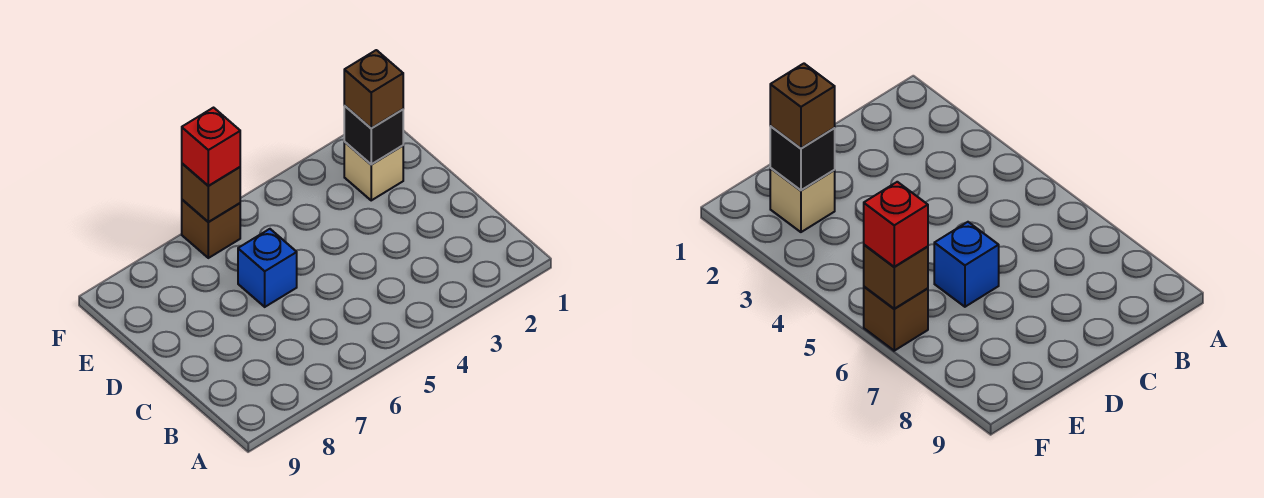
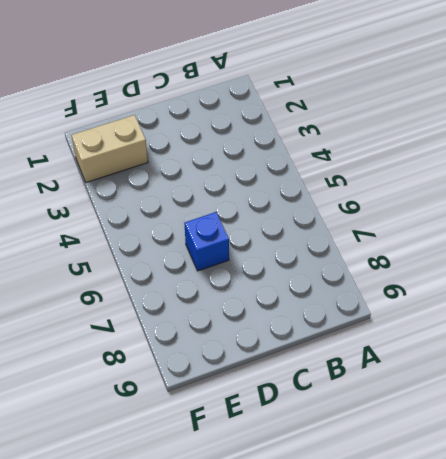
tan 1x2 brick [72,115,148,183] -> tan 1x1 brick [344,142,403,200]
none -> brown 1x1 brick [182,200,240,258]
none -> black 1x1 brick [344,106,403,164]

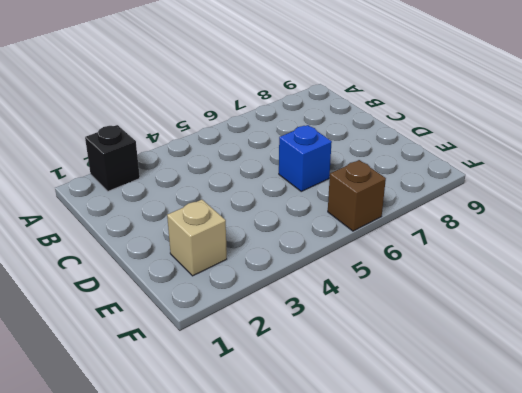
black 1x1 brick [85,125,140,191] -> black 1x1 brick moved to [344,106,403,164]
none -> brown 1x1 brick [182,164,240,222]
none -> brown 1x1 brick [344,50,403,128]

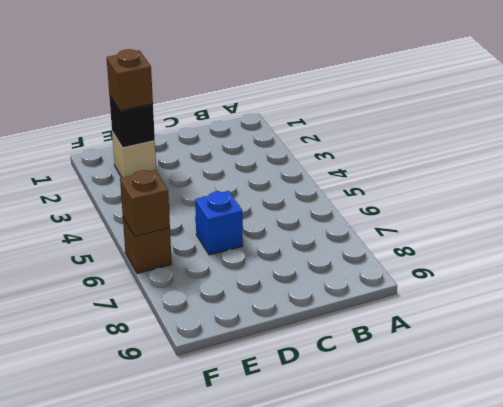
none -> red 1x1 brick [182,108,240,186]

